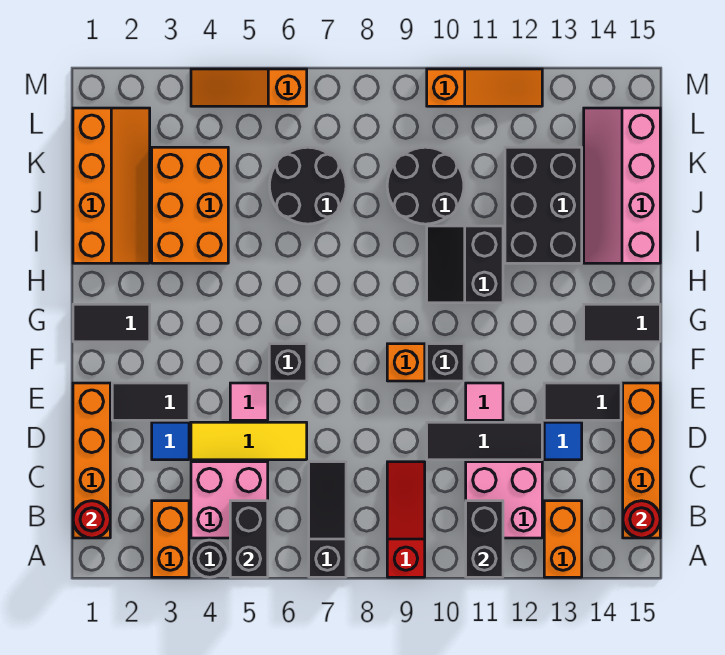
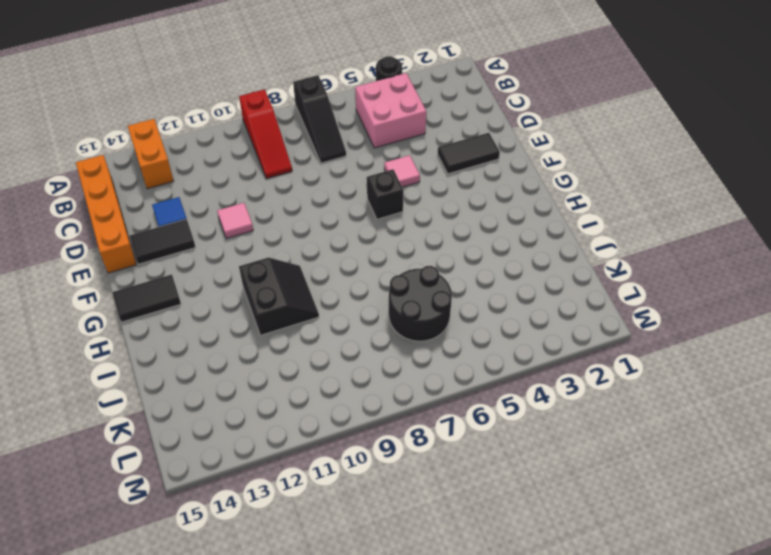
none -> orange 1x2 brick [152,501,189,577]
none -> orange 1x4 brick [73,383,110,538]
none -> pink 2x2 brick [466,462,542,538]
none -> blue 1x1 tile [152,422,189,460]

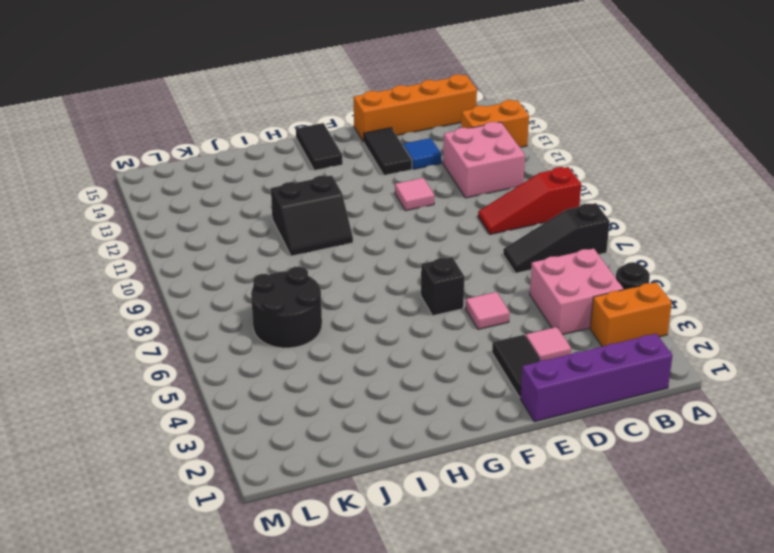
purple 1x4 brick [520,334,673,422] -> orange 1x4 brick [73,383,110,538]
pink 1x1 tile [526,327,571,360] -> blue 1x1 tile [152,422,189,460]
none -> yellow 1x3 tile [191,422,307,460]
none -> black 1x3 tile [427,422,542,460]
none -> orange 1x1 brick [387,344,425,381]
none -> black 1x1 brick [427,344,464,381]

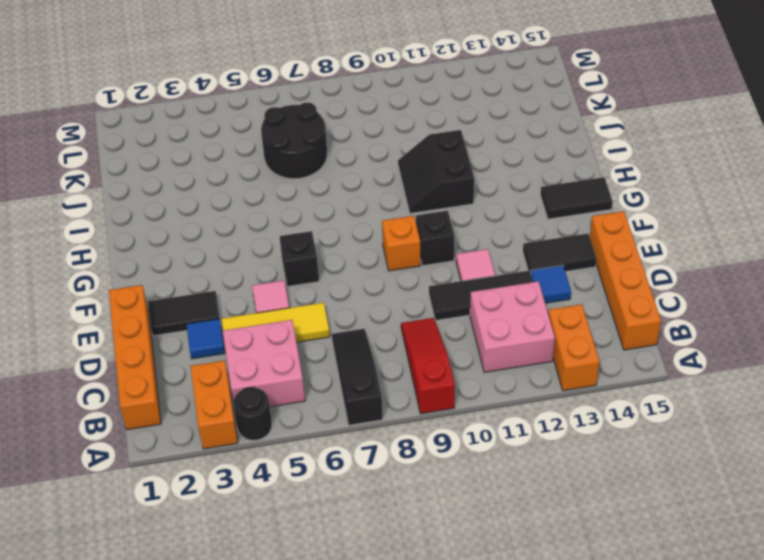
none -> black 1x2 tile [73,304,150,342]
none -> orange 2x4 slope [73,108,150,263]
none -> orange 2x3 brick [152,147,228,263]
none -> black 2x3 brick [505,147,582,263]

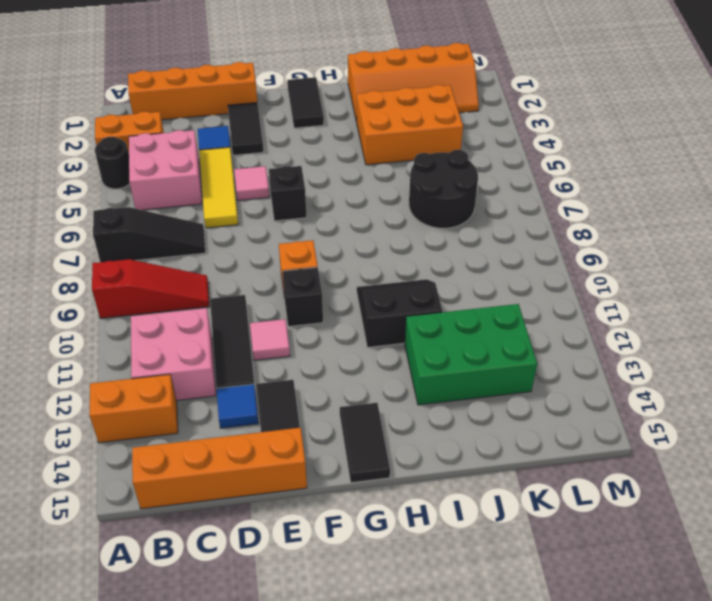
green 2x3 brick [405,304,537,405] -> black 2x3 brick [505,147,582,263]
none -> pink 2x4 slope [584,108,660,263]
none -> black 2x2 round brick [387,147,464,224]
none -> orange 1x3 slope [191,69,307,106]
none -> orange 1x3 slope [427,69,542,106]

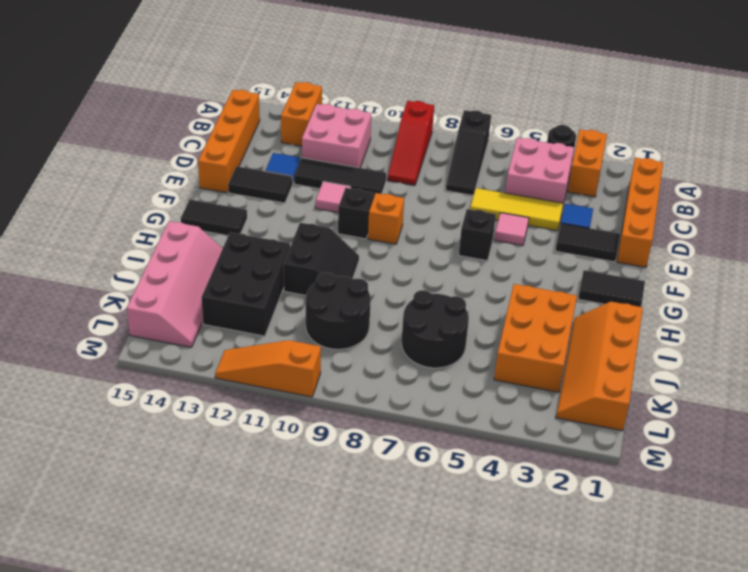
none -> orange 1x3 slope [191,69,307,106]
none -> black 1x2 brick [230,501,268,577]
none -> black 1x2 brick [466,501,503,577]
none -> red 1x1 round brick [73,501,110,538]

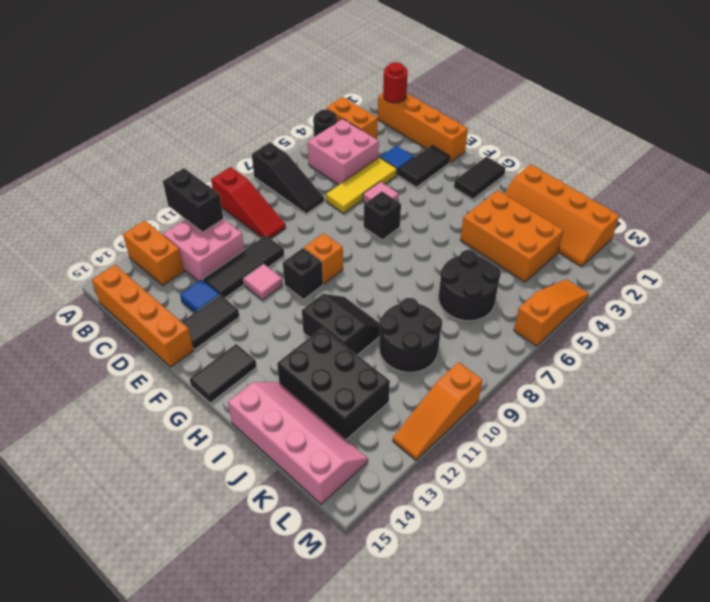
none -> black 1x2 brick [230,501,268,577]
none -> red 1x1 round brick [623,501,660,538]

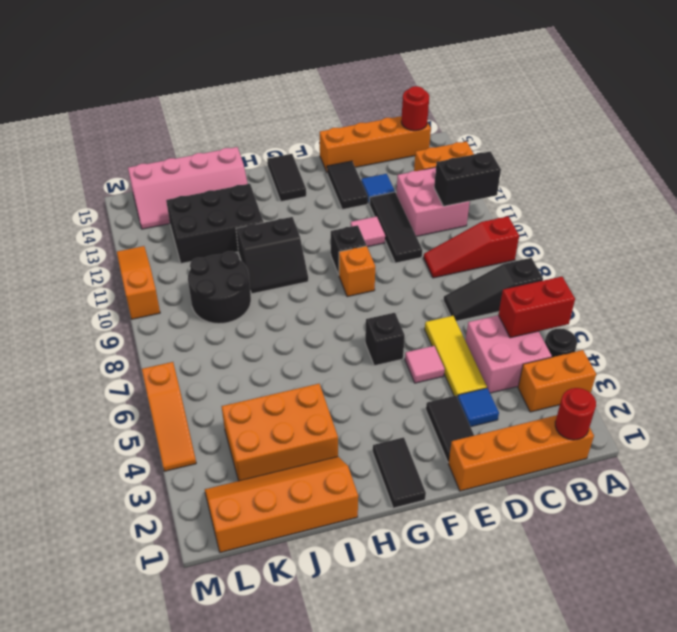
red 1x2 brick [498,277,575,338] -> black 1x2 brick [230,501,268,577]
none -> black 2x2 round brick [269,147,346,224]

